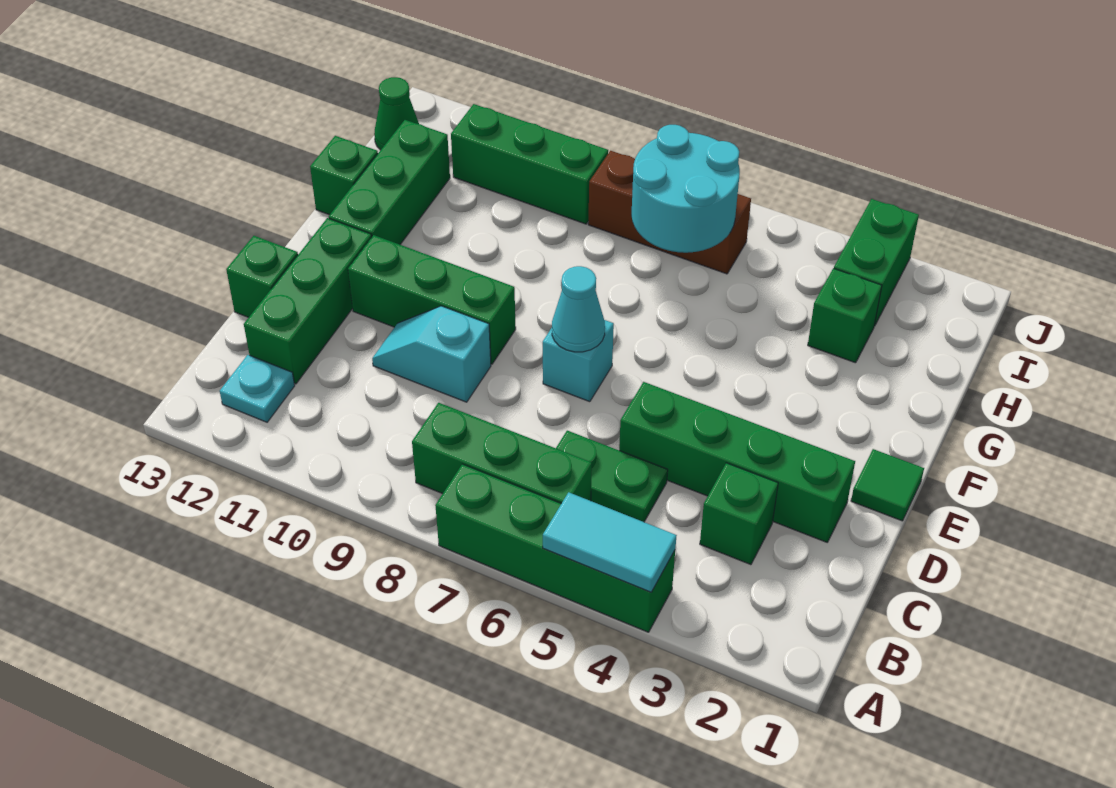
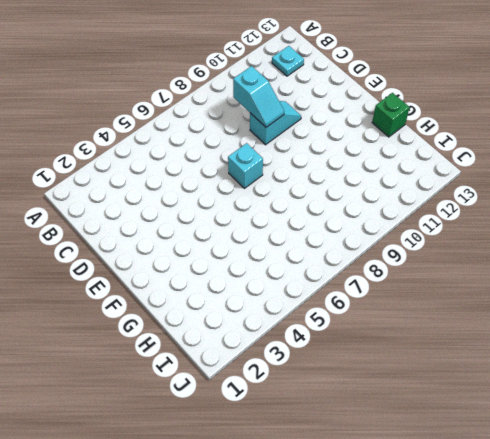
cyan 1x2 slope [233,66,284,127] -> none
none -> green 1x4 brick [435,464,675,632]
none -> green 1x3 brick [412,403,592,503]
none -> green 1x1 brick [700,463,778,565]

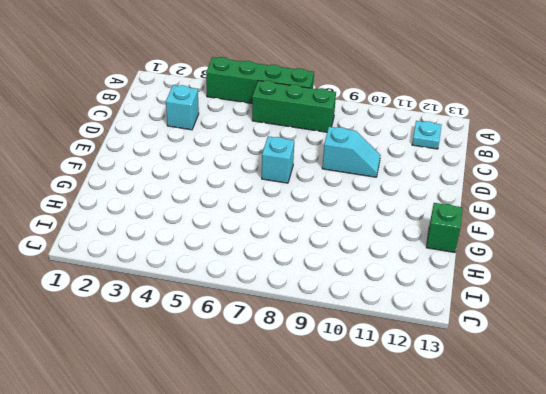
cyan 1x1 brick [166,85,199,130] -> green 1x1 brick [700,463,778,565]
none -> green 1x2 plate [556,431,668,522]
none -> green 1x3 brick [244,218,372,384]
none -> green 1x4 brick [619,382,855,542]

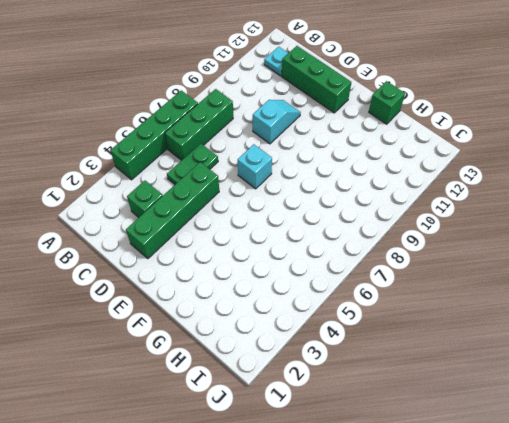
none -> green 1x1 brick [226,236,298,317]
none -> green 1x1 tile [851,449,924,521]
none -> green 1x3 brick [348,235,516,364]

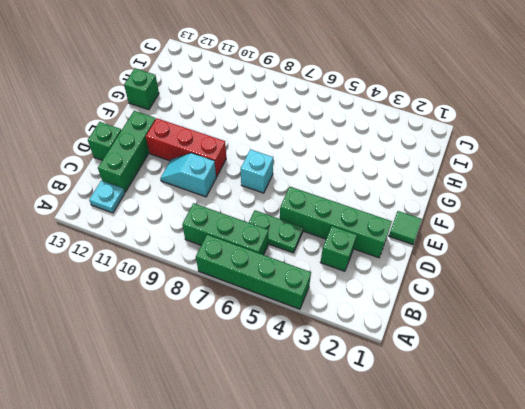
red 1x3 brick [146,118,226,177] -> green 1x3 brick [348,235,516,364]
none -> green 1x3 brick [329,120,450,245]
none -> green 1x1 brick [808,268,882,363]
none -> green 1x2 brick [834,199,919,326]

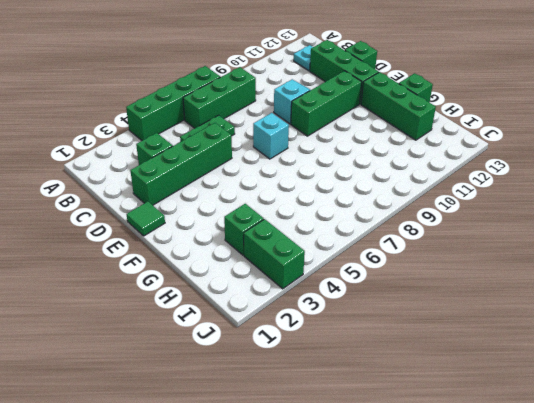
none -> brown 1x3 brick [588,151,751,274]
none -> green 1x3 brick [451,104,608,224]
none -> green 1x1 cone [374,77,419,150]

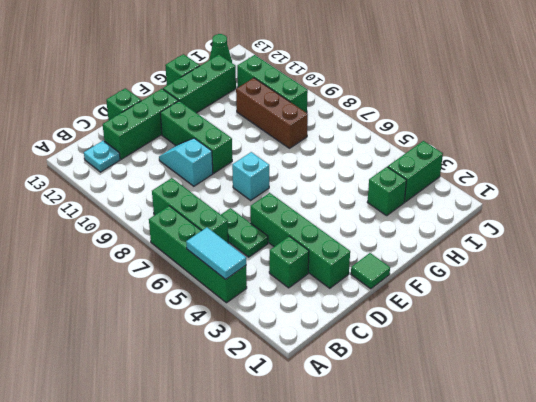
brown 1x3 brick [236,78,308,148] -> brown 1x3 brick moved to [588,151,751,274]
none -> cyan 1x1 cone [552,266,605,352]
none -> cyan 2x2 round brick [631,125,740,253]

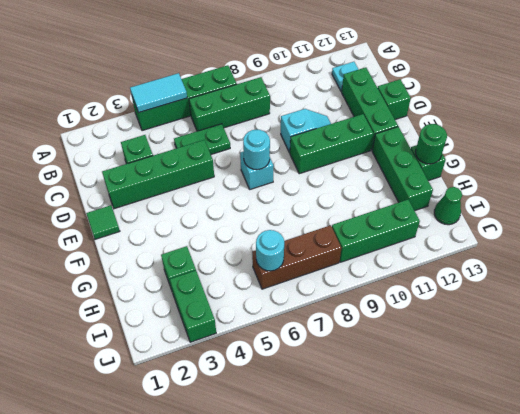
cyan 1x1 round brick [243,130,270,170] -> cyan 1x1 cone [552,266,605,352]
green 1x1 round brick [416,124,447,164] -> none
cyan 1x1 round brick [256,230,284,271] -> cyan 2x2 round brick [631,125,740,253]

